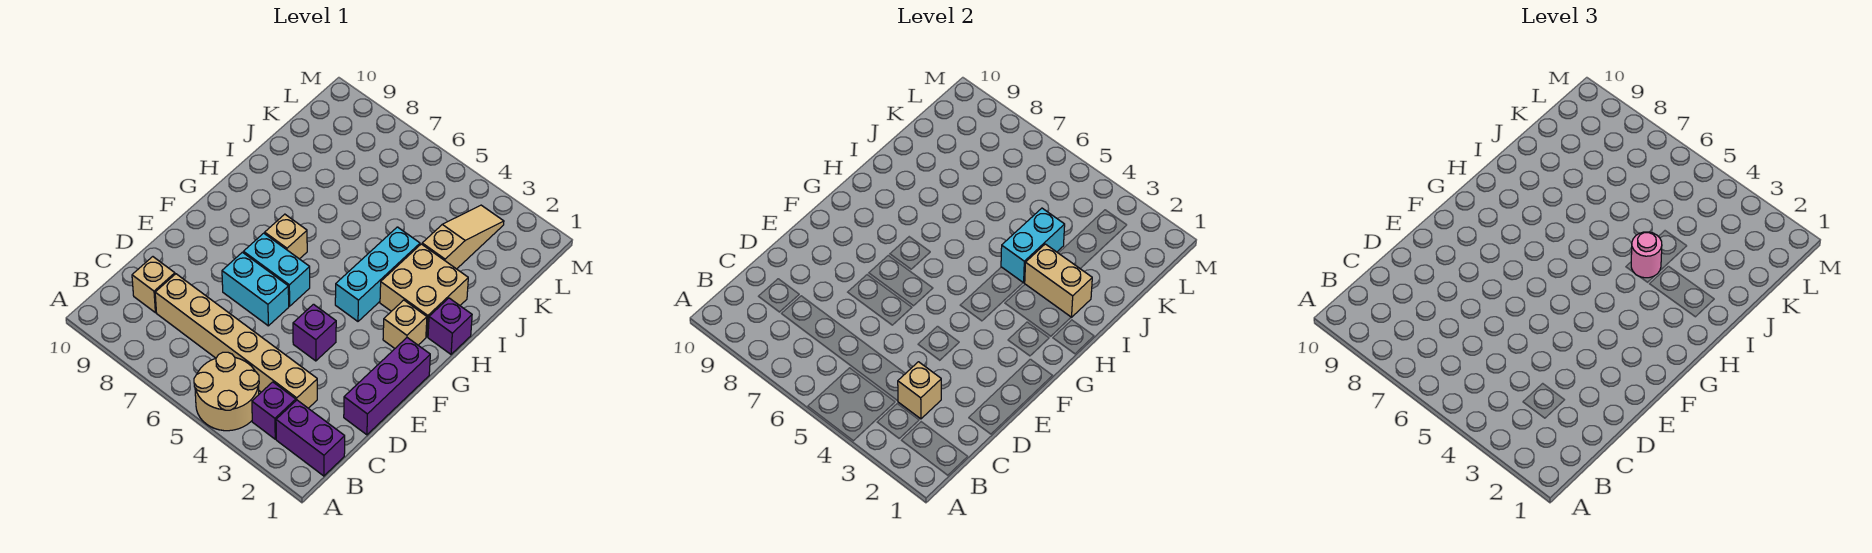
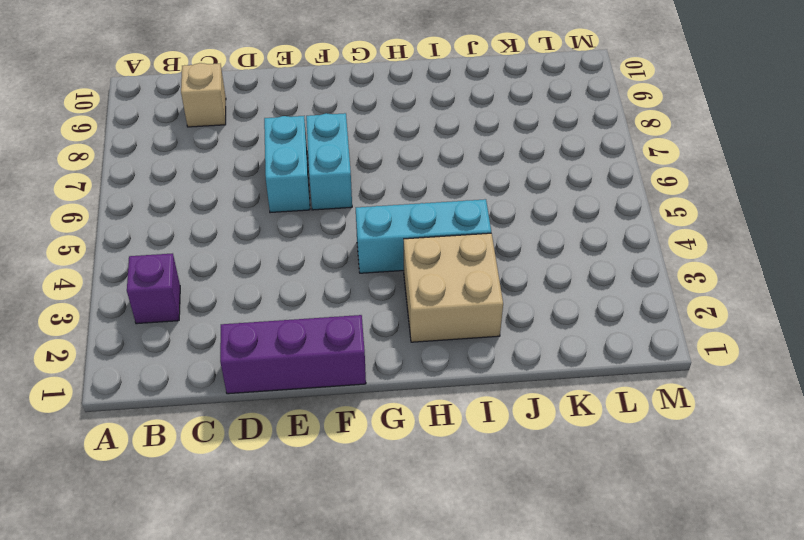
none -> tan 2x2 round brick [194,352,259,431]
none -> purple 1x2 brick [276,400,345,476]
none -> tan 1x6 brick [155,274,317,408]

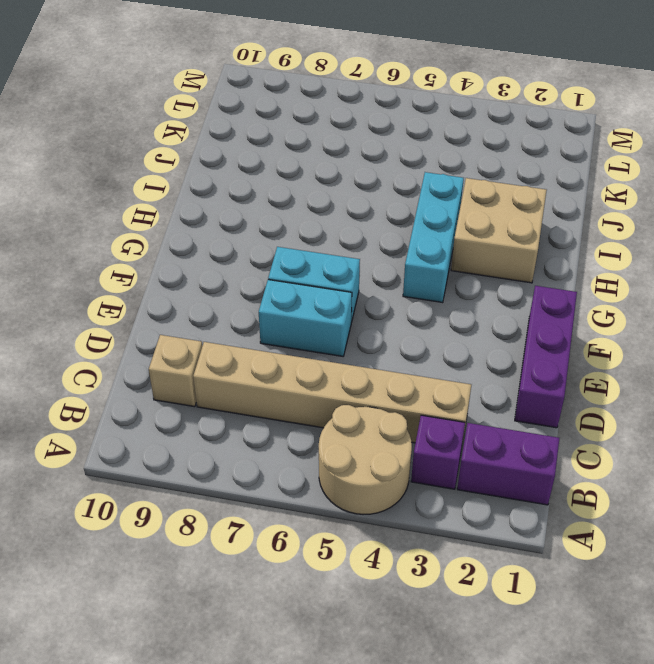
none -> purple 1x1 brick [293,304,336,361]
none -> tan 1x1 brick [383,300,427,348]
none -> tan 1x1 brick [265,214,307,259]

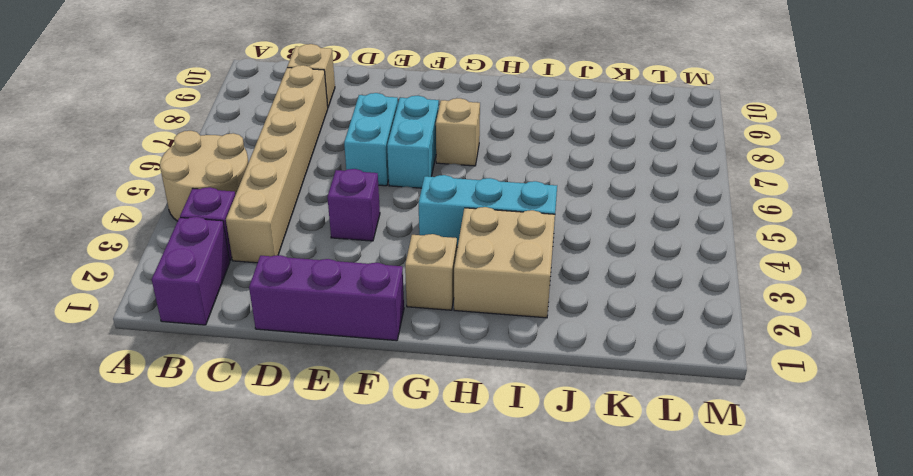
none -> purple 1x1 brick [428,298,472,354]
none -> tan 1x3 slope [422,205,504,269]
none -> tan 1x1 brick [898,362,941,419]

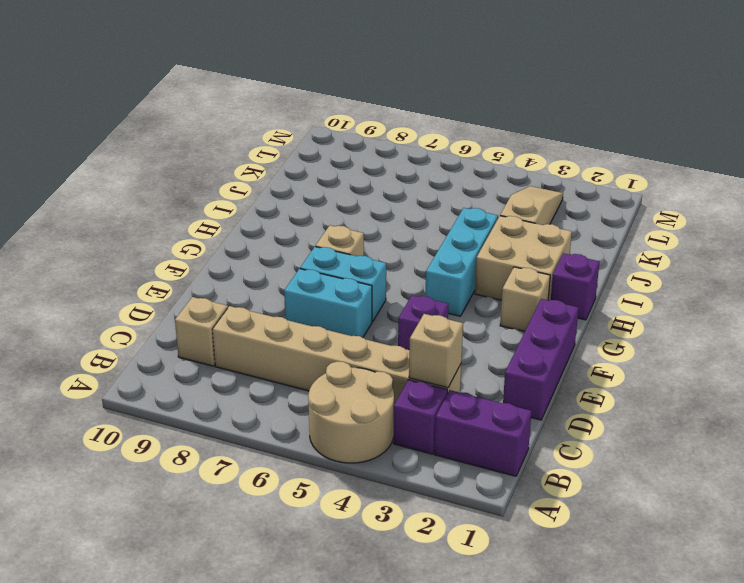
none -> tan 1x2 brick [1025,244,1092,317]
none -> cyan 1x2 brick [1001,208,1065,283]
none -> pink 1x1 round brick [1631,232,1662,278]

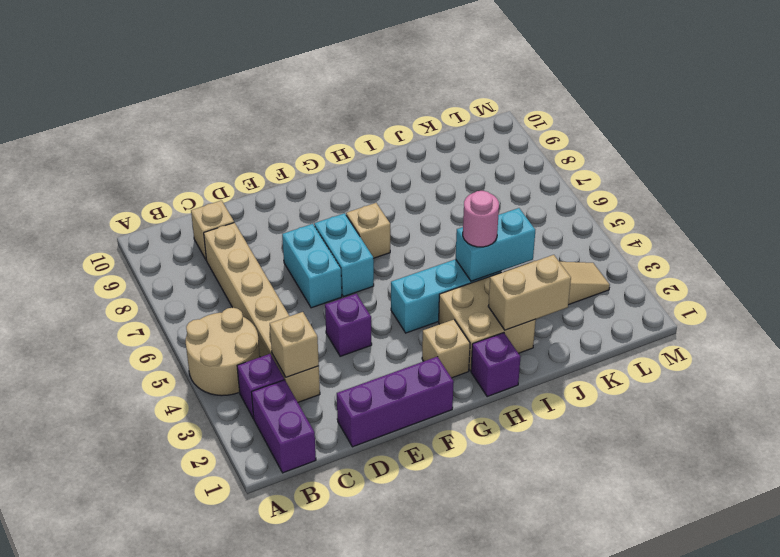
tan 1x2 brick [488,255,571,330] -> tan 1x2 brick turned to [1025,244,1092,317]

